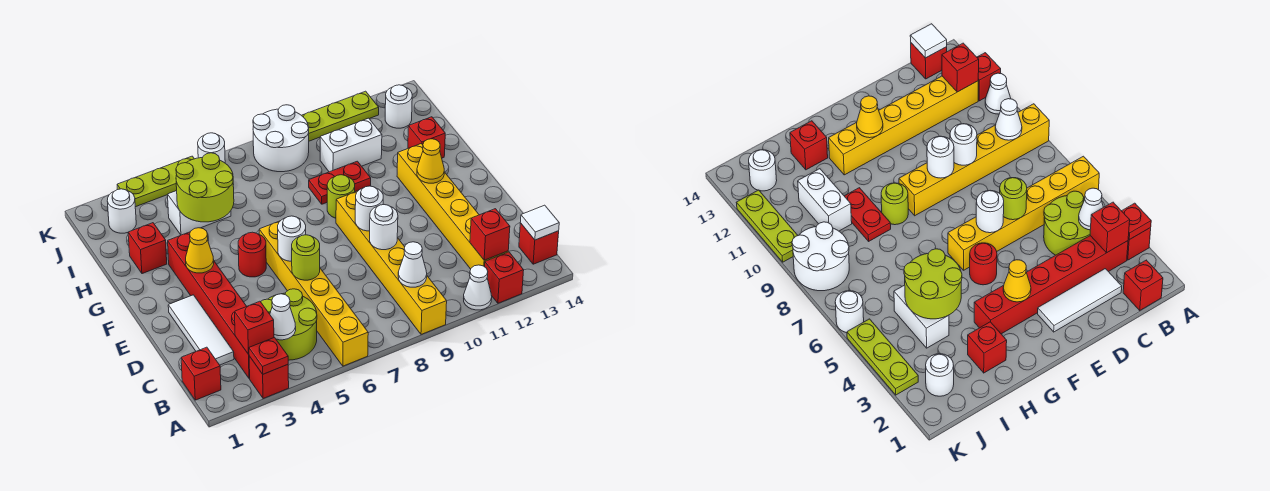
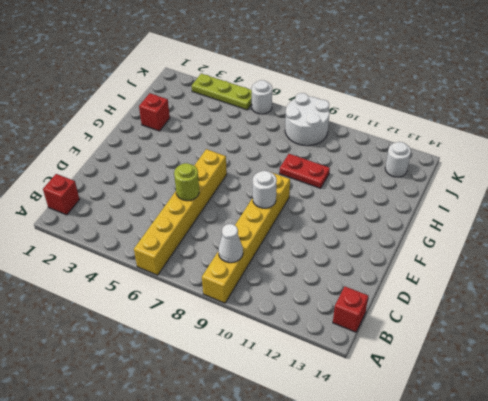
none -> red 1x1 brick [249,356,289,399]
none -> white 1x1 cone [464,265,492,310]
none -> red 1x1 brick [485,252,524,303]
none -> red 1x6 brick [168,232,250,379]

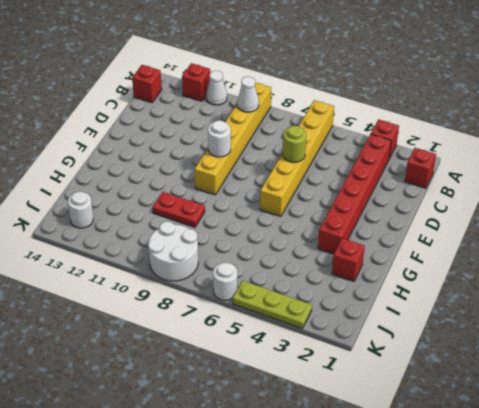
none -> lime 2x2 round brick [261,289,317,360]
none -> yellow 1x6 brick [397,144,508,269]
none -> white 1x3 tile [168,295,234,365]
none -> red 1x1 round brick [238,232,266,277]

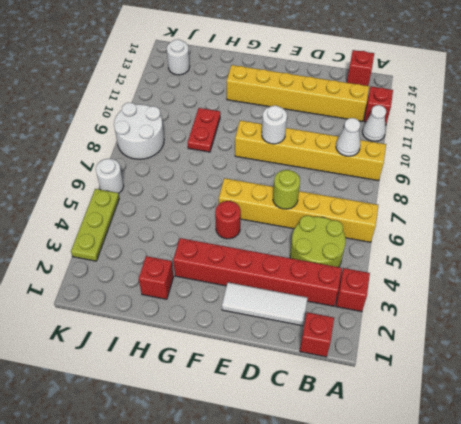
none -> lime 1x1 round brick [327,175,355,218]
none -> red 1x1 brick [408,117,445,158]
none -> white 1x2 brick [168,191,231,235]
none -> white 1x2 brick [320,118,382,172]

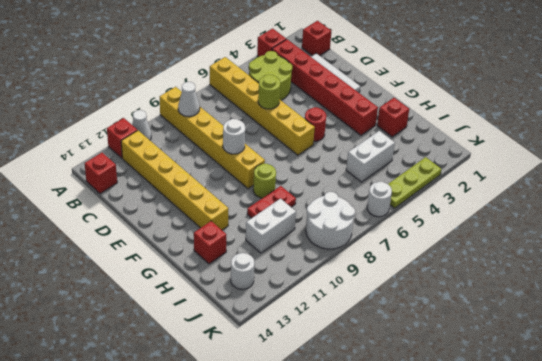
none -> white 1x1 round brick [107,189,136,233]
none -> lime 1x3 plate [301,91,379,141]
none -> red 1x1 plate [249,338,288,374]
none -> red 1x1 brick [235,301,274,354]

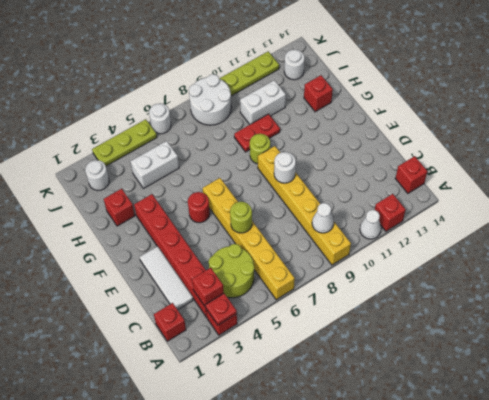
none -> yellow 1x6 brick [397,144,508,269]
none -> white 1x1 cone [270,294,296,340]
none -> red 1x1 brick [470,209,510,260]
none -> white 1x1 tile [520,205,559,240]

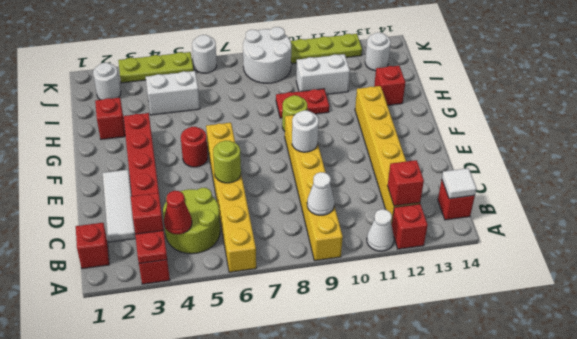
red 1x1 cone [164,191,192,234] -> white 1x1 cone [270,294,296,340]
none -> white 1x1 round brick [370,205,398,250]
none -> white 1x1 round brick [278,216,306,261]
none -> yellow 1x1 cone [186,228,214,273]
none -> yellow 1x1 cone [417,139,444,183]

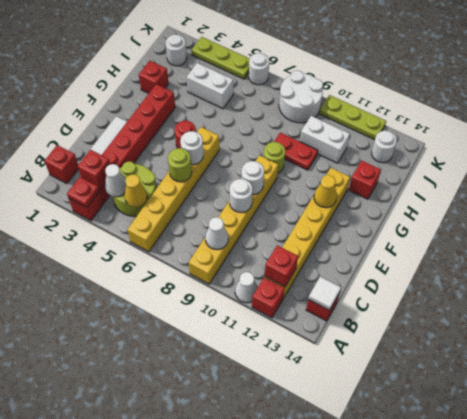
yellow 1x1 cone [124,174,147,207] -> yellow 1x1 cone moved to [186,228,214,273]
none -> lime 2x2 round brick [176,153,234,222]

